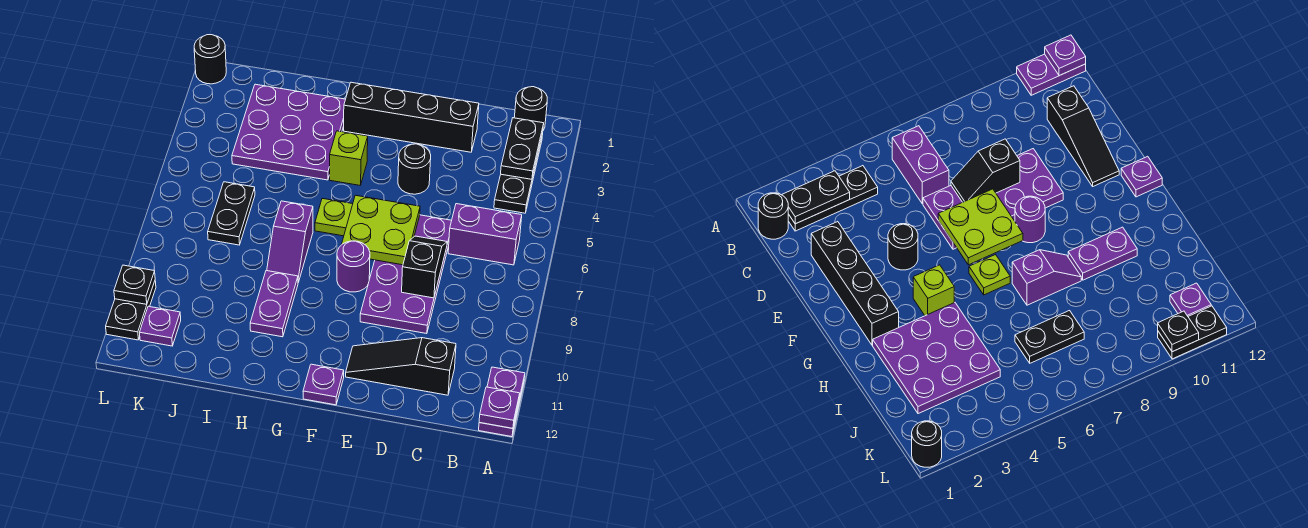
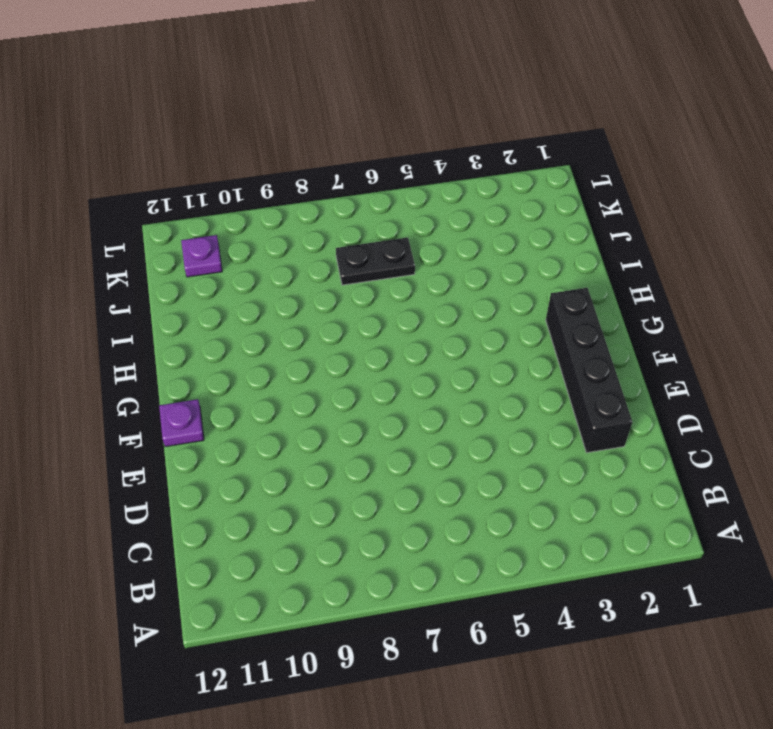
none -> purple 1x2 plate [479,367,525,437]
none -> black 1x1 round brick [514,87,547,130]
none -> black 1x3 plate [494,133,543,213]

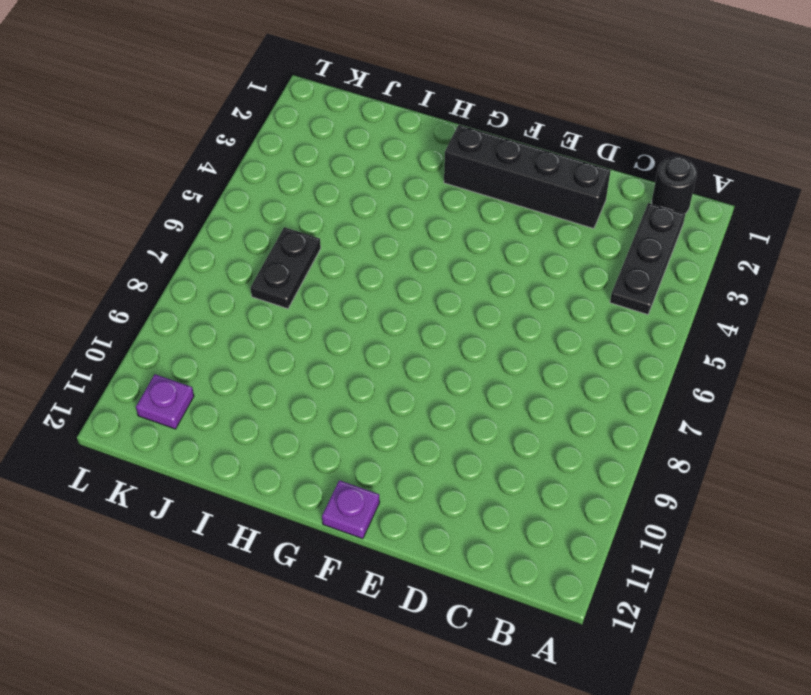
none -> purple 1x2 plate [479,367,525,437]
none -> purple 1x2 brick [448,204,522,265]
none -> black 1x3 slope [346,338,456,395]

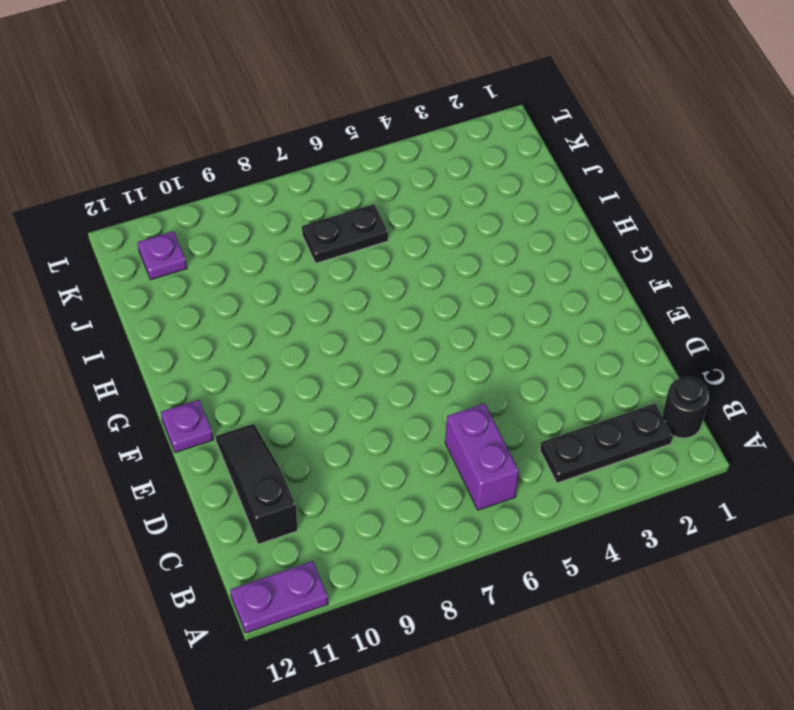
none -> black 1x4 brick [344,82,479,152]
none -> purple 2x4 plate [360,215,452,334]
none -> black 1x1 round brick [398,144,431,194]

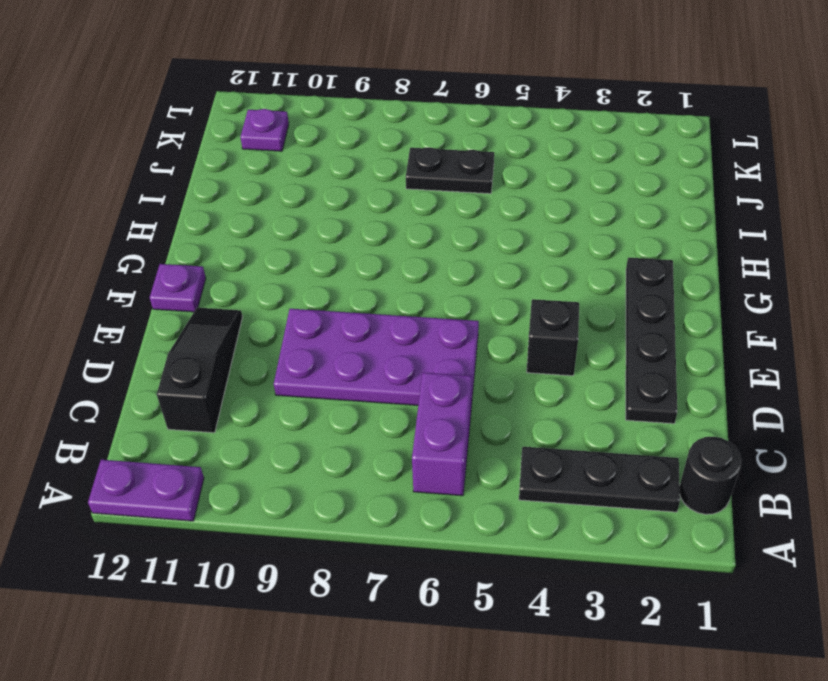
black 1x4 plate [626,258,677,424] -> black 1x4 brick [344,82,479,152]
black 1x1 brick [527,299,579,376] -> black 1x1 round brick [398,144,431,194]
none -> purple 1x1 round brick [337,241,370,292]
none -> lime 1x1 brick [330,131,368,185]
none -> lime 1x1 plate [315,198,353,236]

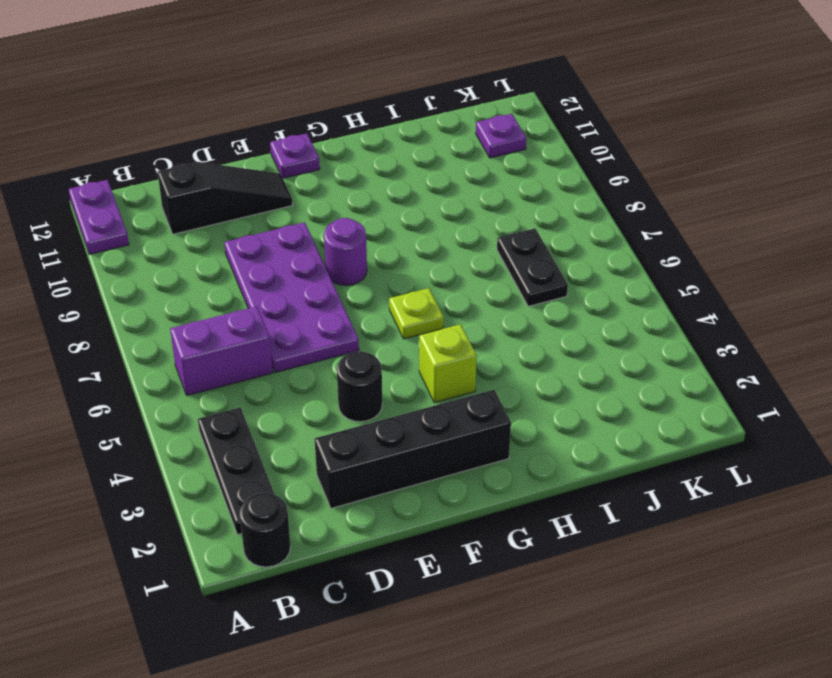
none -> purple 3x3 plate [232,84,346,180]
none -> purple 1x2 slope [267,201,313,282]
none -> purple 1x2 plate [250,271,298,337]

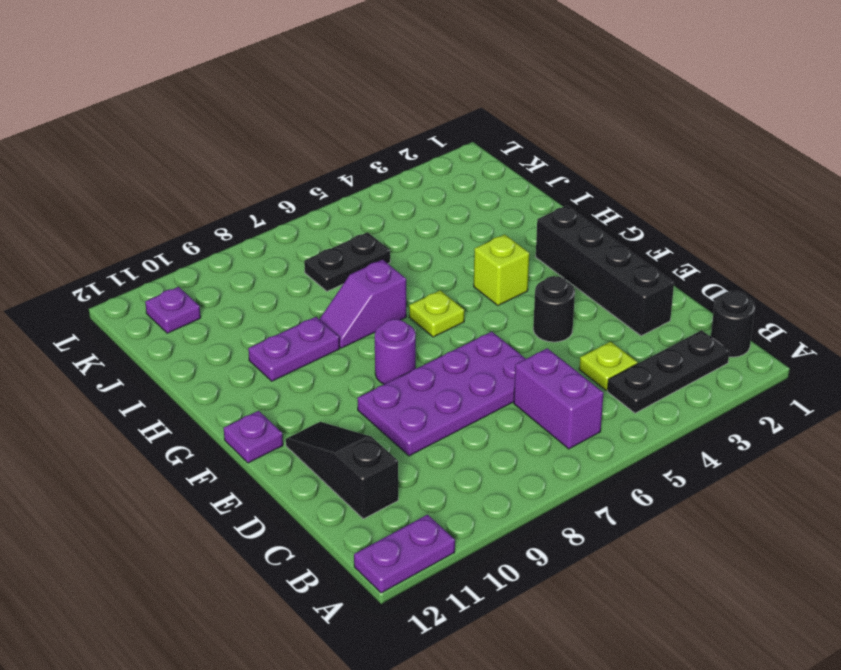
lime 1x1 plate [579,342,638,391] -> none
none -> purple 3x3 plate [232,84,346,180]
none -> black 1x1 round brick [194,35,226,84]
none -> black 1x2 plate [106,281,156,340]

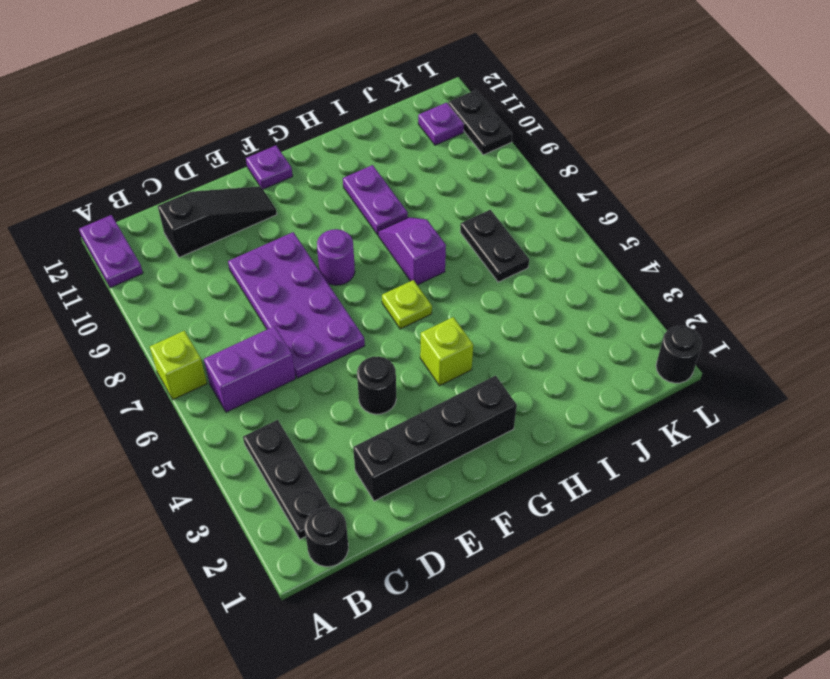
lime 1x1 brick [150,331,207,400] -> none
none -> purple 3x3 plate [232,84,346,180]
none -> purple 1x1 plate [479,387,520,428]
none -> black 1x2 plate [501,118,544,179]

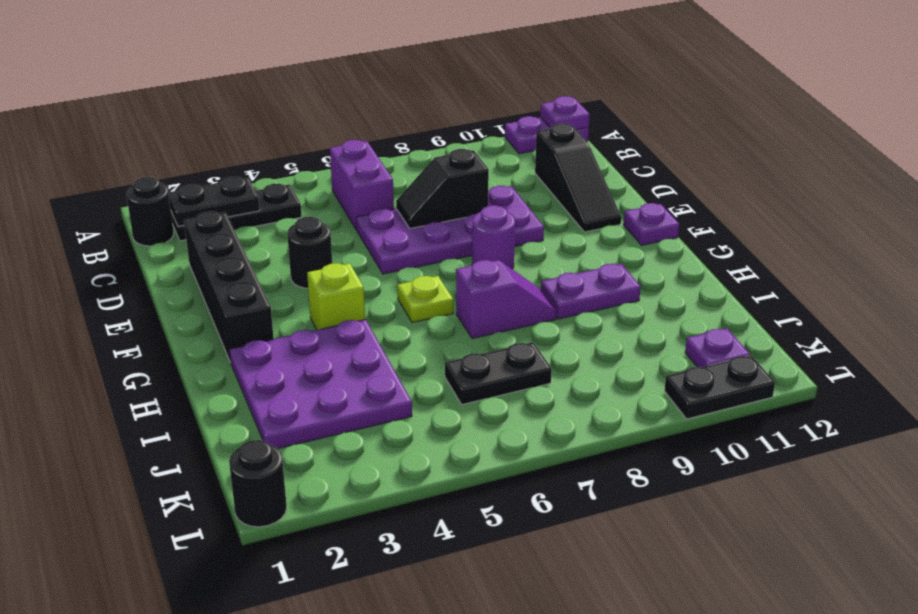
none -> lime 2x2 plate [341,195,420,265]
none -> black 1x1 plate [114,265,155,304]

